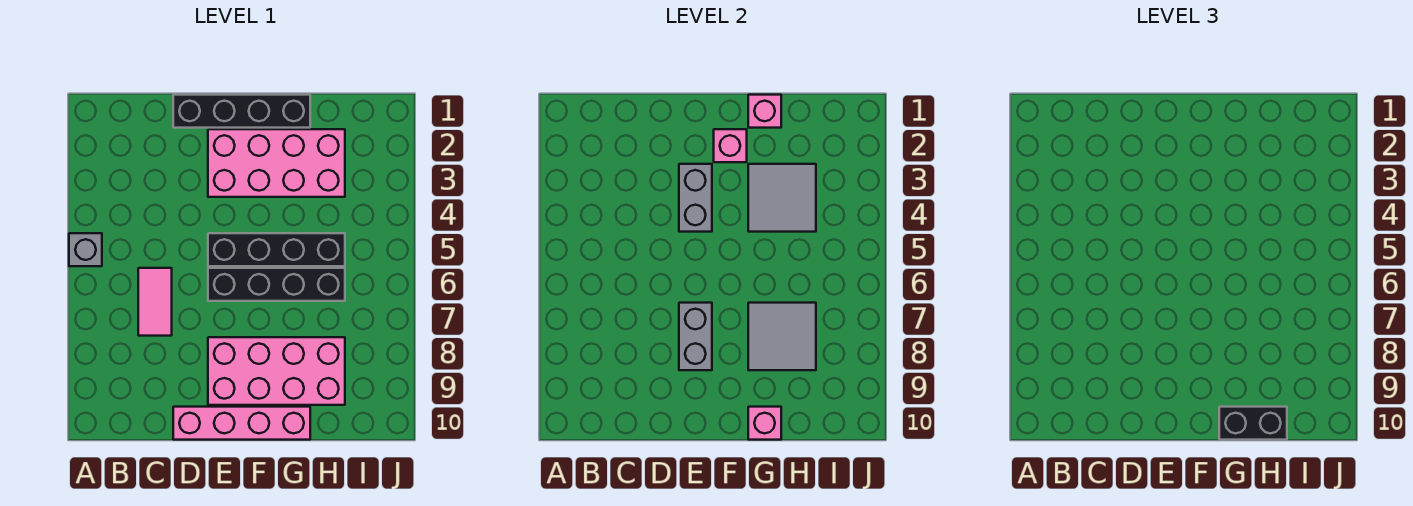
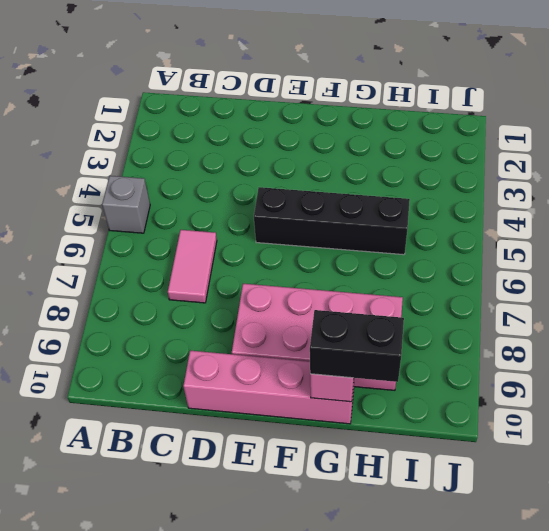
none -> black 1x4 brick [173,95,310,128]
none -> pink 2x4 brick [208,129,345,197]
none -> black 1x4 brick [208,268,345,301]

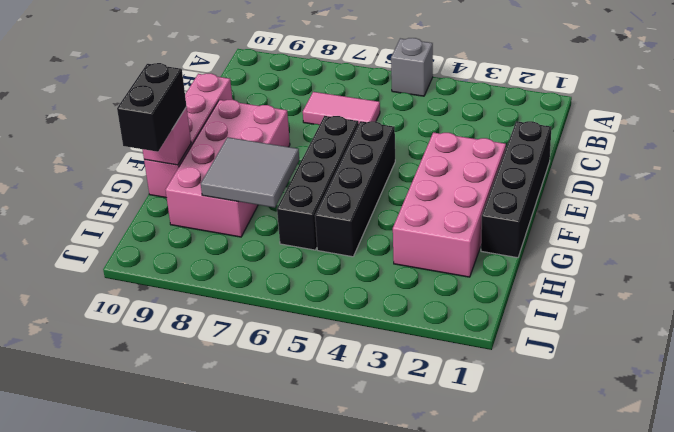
none -> grey 1x2 brick [679,164,712,232]
none -> grey 1x2 brick [679,303,712,370]
none -> pink 1x1 brick [714,129,747,162]

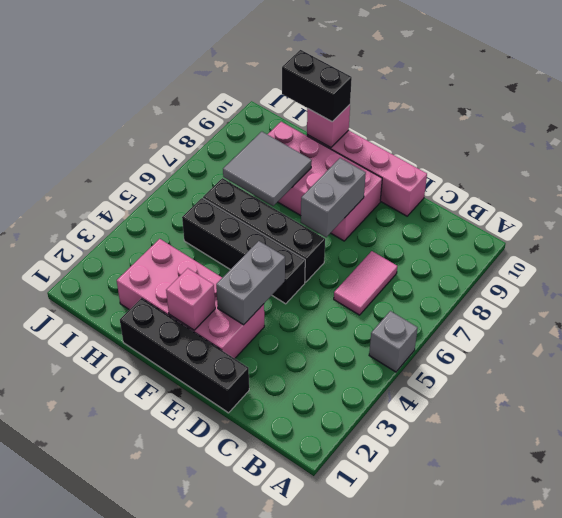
none -> pink 1x1 brick [748,95,781,128]
none -> grey 2x2 tile [748,164,816,232]

